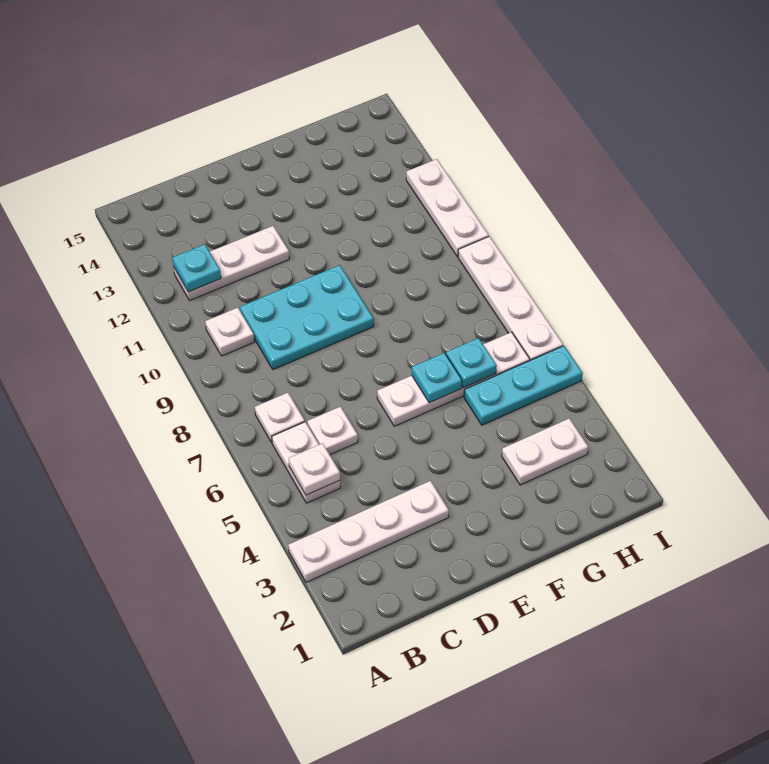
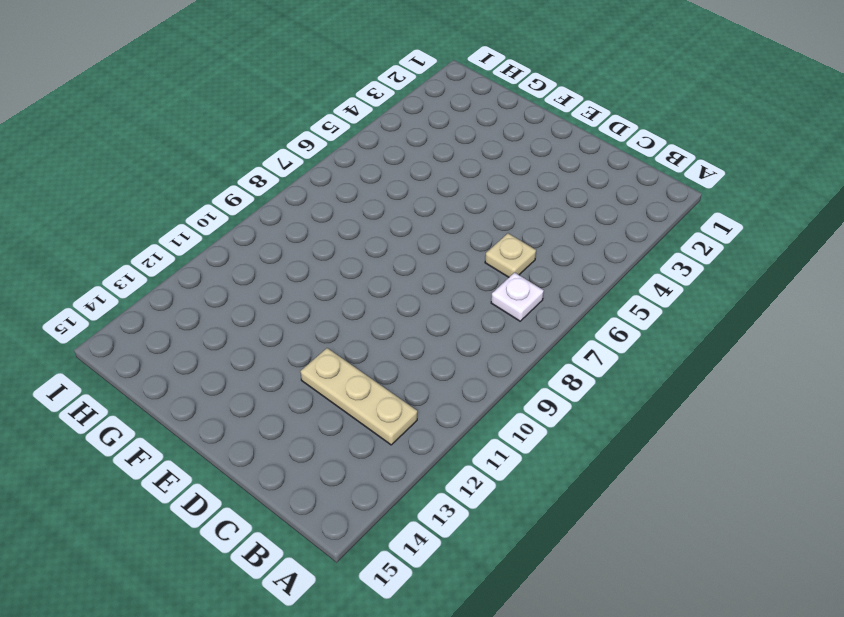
tan 1x3 plate [300,348,417,445] -> white 1x3 plate [174,226,289,300]
tan 1x1 plate [485,233,536,277] -> white 1x1 plate [307,407,358,455]
none -> white 1x4 plate [288,481,449,582]
none -> white 1x2 plate [272,422,340,503]
none -> white 1x1 plate [205,308,254,356]

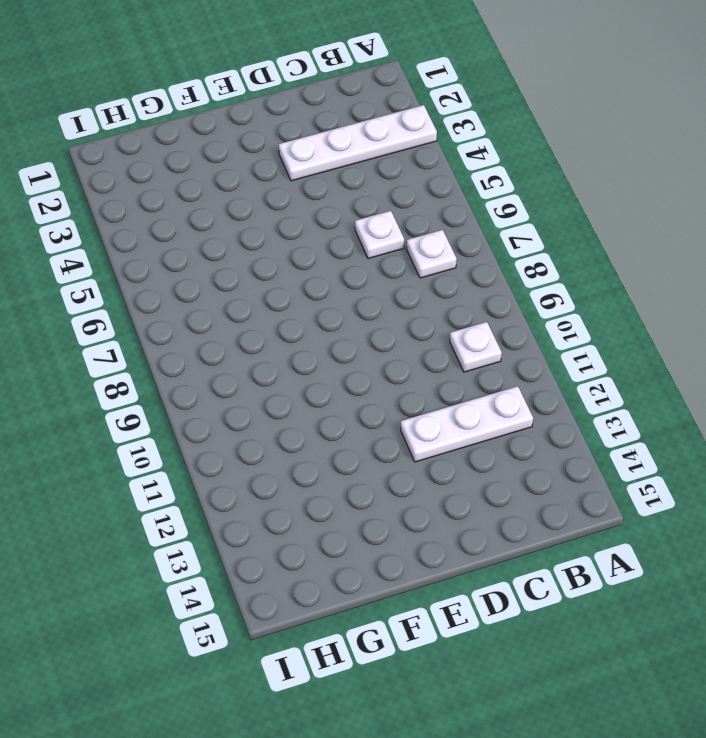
none -> white 1x2 plate [272,422,340,503]
none -> cyan 2x3 plate [240,265,374,369]
none -> white 1x4 plate [377,332,530,426]

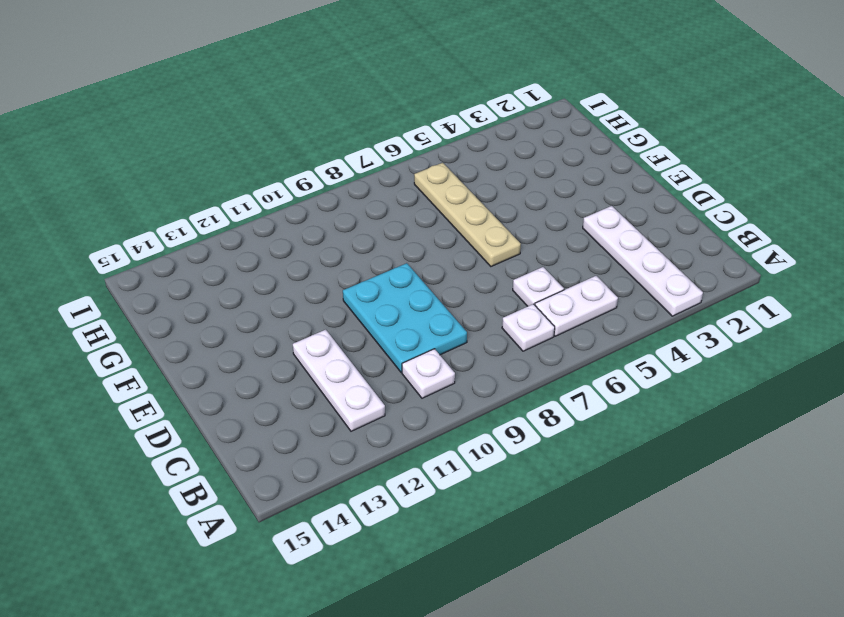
tan 1x4 plate [414,163,521,266] -> white 1x4 plate [377,332,530,426]
none -> white 1x2 plate [502,418,588,485]
none -> cyan 1x3 plate [464,346,583,425]
none -> white 1x4 plate [458,236,563,360]

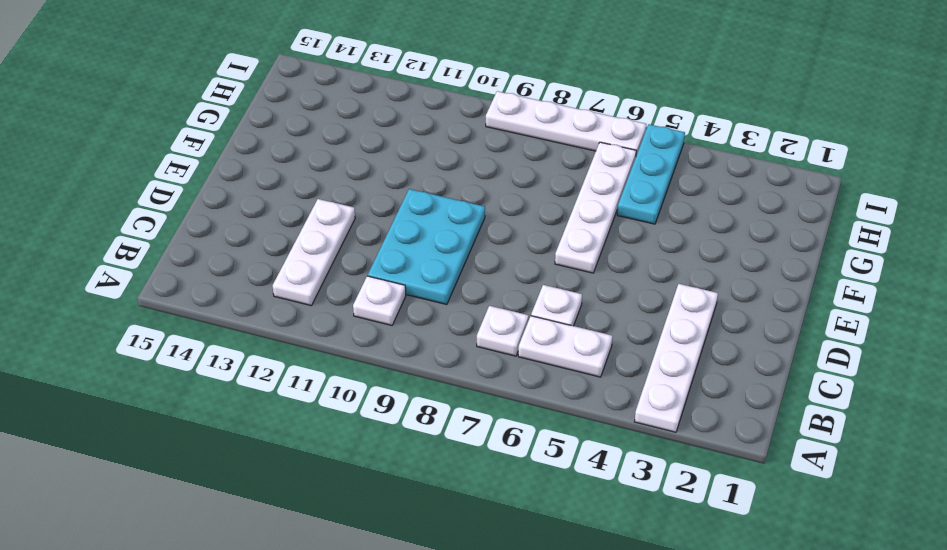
none -> white 1x2 plate [502,418,588,485]
none -> white 1x3 plate [406,159,489,257]
none -> white 1x1 plate [289,443,340,495]

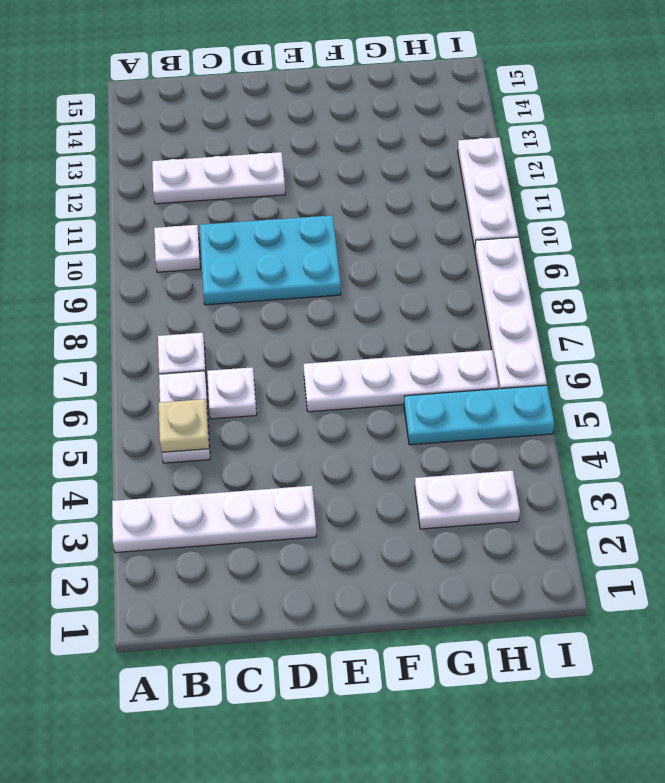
tan 1x1 plate [159,399,209,452] -> white 1x1 plate [289,443,340,495]
none -> cyan 1x1 plate [172,244,221,292]
none -> cyan 1x1 plate [412,353,462,403]
none -> cyan 1x1 plate [446,338,497,387]

